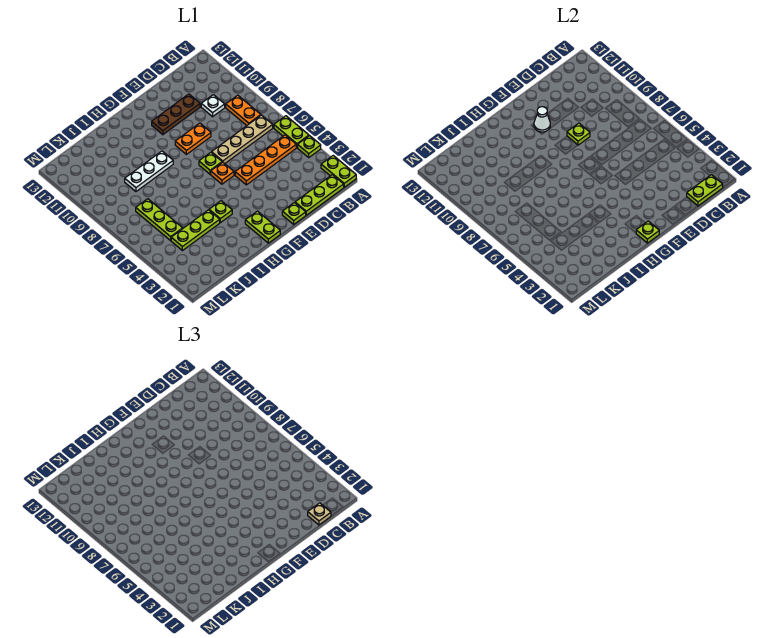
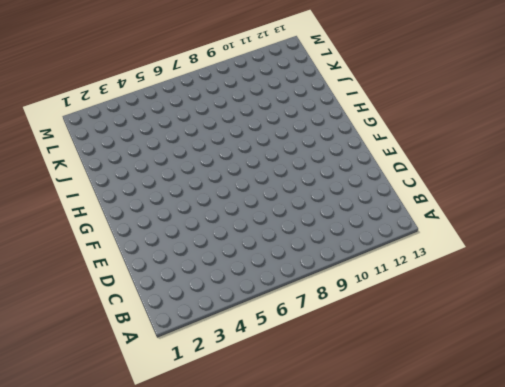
none -> lime 1x2 plate [321,156,356,187]
none -> lime 1x1 plate [298,136,321,157]
none -> lime 1x2 plate [274,116,309,148]

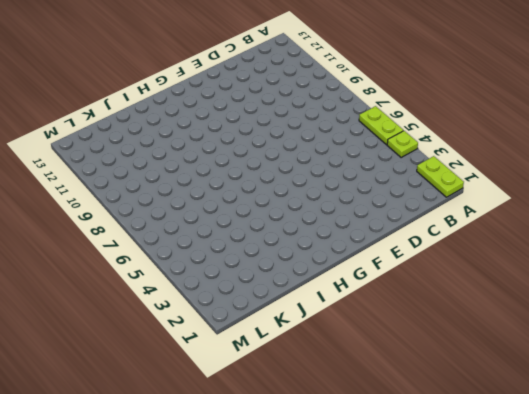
none -> lime 1x3 plate [295,175,344,215]
none -> orange 1x4 plate [235,135,296,185]
none -> tan 1x4 plate [212,115,273,164]

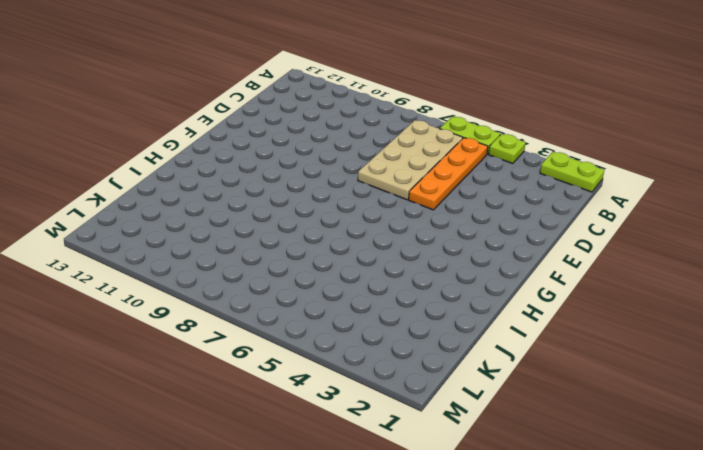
tan 2x4 plate [358,120,463,200] -> tan 1x4 plate [212,115,273,164]
none -> lime 1x3 plate [295,175,344,215]
none -> orange 1x2 plate [226,95,261,126]
none -> white 1x1 plate [201,95,225,117]

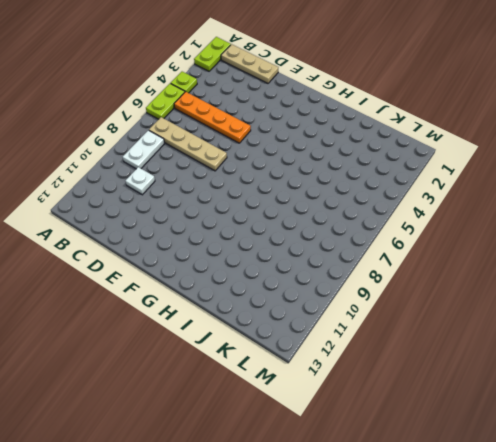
tan 1x3 plate [221,44,278,83] -> lime 1x3 plate [295,175,344,215]
white 1x2 plate [123,130,165,169] -> orange 1x2 plate [226,95,261,126]
none -> brown 1x3 plate [152,94,200,135]
none -> lime 1x1 plate [282,203,306,224]
none -> orange 1x2 plate [175,123,211,154]

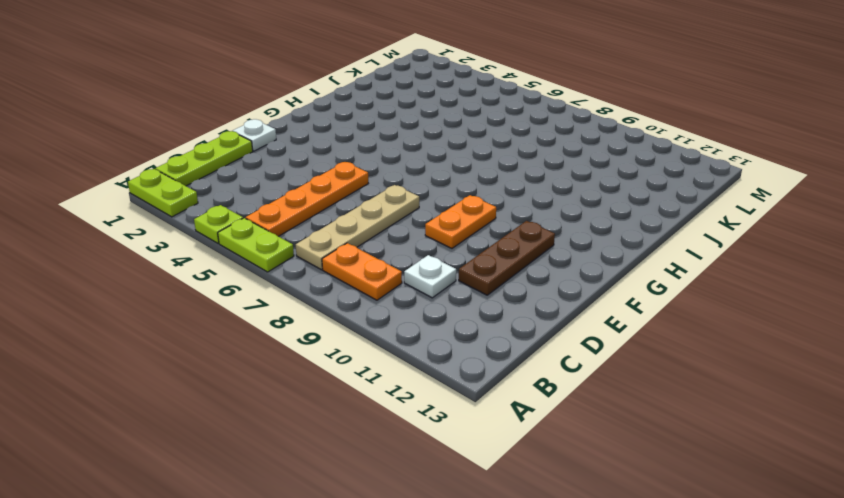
white 1x1 plate [233,119,276,151] -> lime 1x1 plate [282,203,306,224]
none -> orange 1x1 plate [211,162,234,184]
none -> lime 1x1 plate [199,152,222,174]
none -> lime 1x2 plate [245,211,280,243]

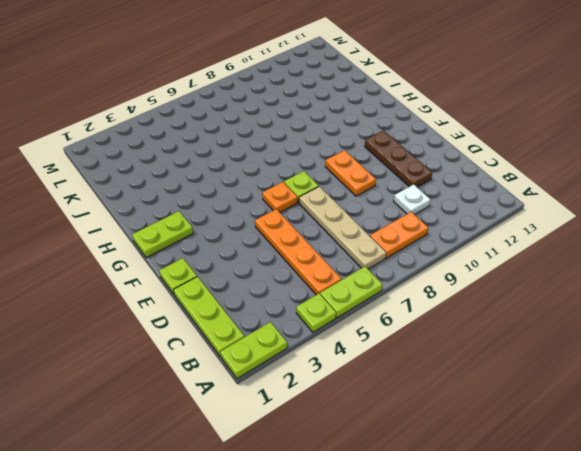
none -> lime 1x1 plate [209,201,232,223]
none -> white 1x3 plate [125,151,173,191]
none -> lime 1x3 plate [171,210,220,251]

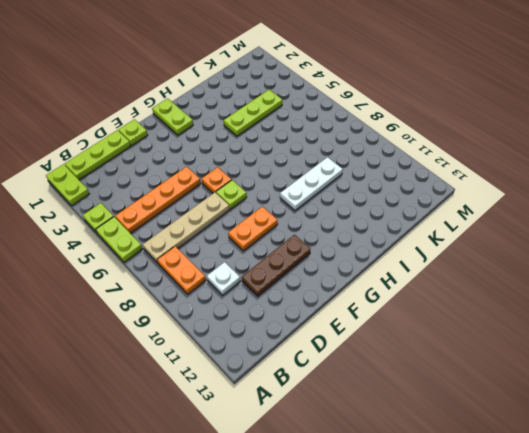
none -> lime 1x1 plate [209,201,232,223]
none -> lime 1x3 plate [136,199,183,240]
none -> lime 1x2 plate [687,175,723,206]

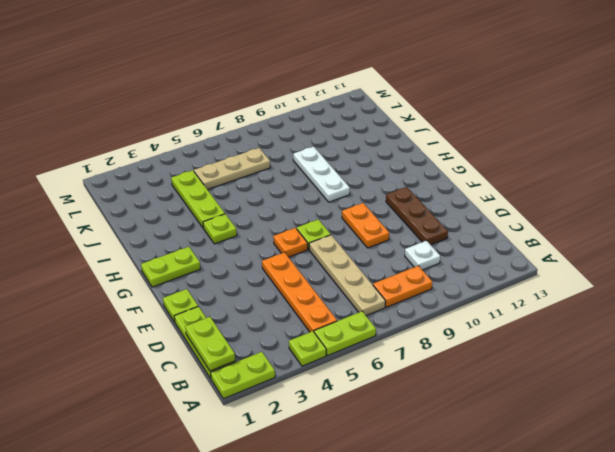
tan 1x3 plate [194,148,270,190] -> lime 1x3 plate [136,199,183,240]
none -> lime 1x1 plate [567,123,590,145]
none -> white 1x1 cone [534,107,550,132]
none -> lime 1x1 plate [636,221,659,243]

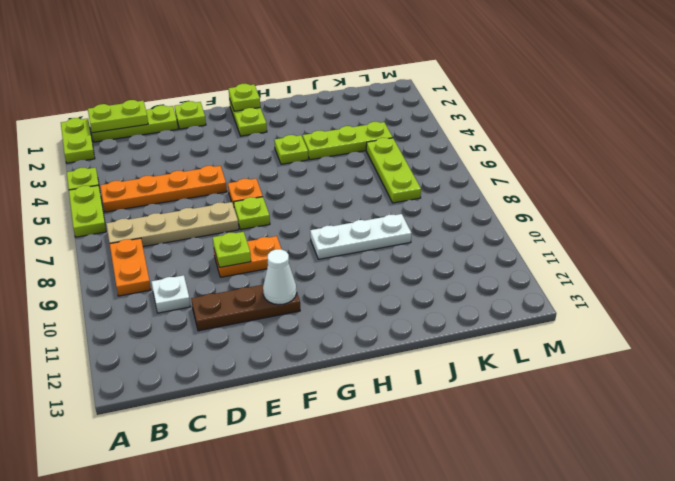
none -> tan 1x1 plate [308,503,331,525]

